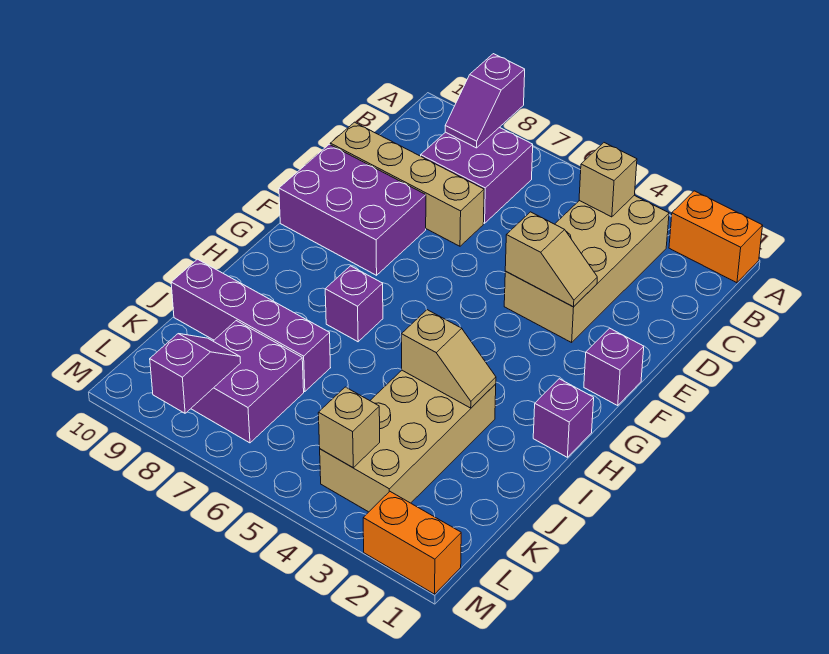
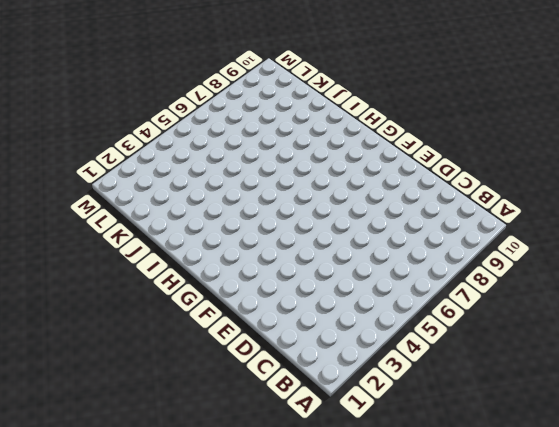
none -> orange 1x2 brick [669,191,763,283]
none -> tan 2x4 brick [504,195,669,343]
none -> purple 2x2 brick [421,127,533,223]

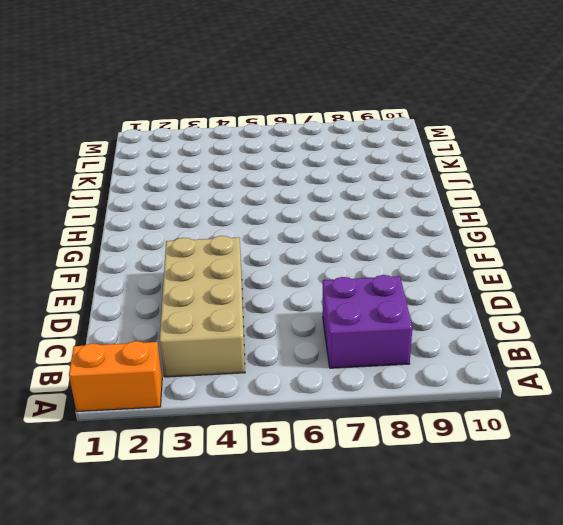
none -> tan 1x4 brick [330,122,484,246]
none -> purple 2x3 brick [279,144,426,275]
none -> purple 1x1 brick [584,328,644,405]

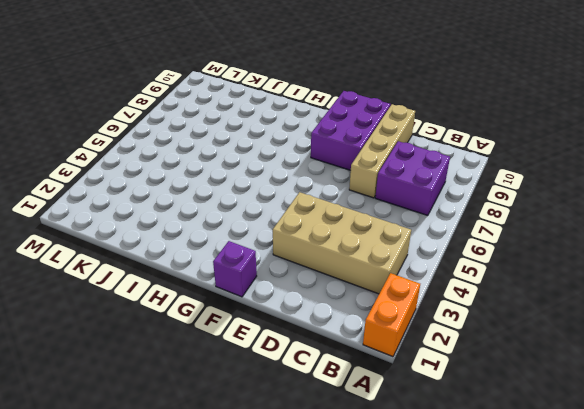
none -> purple 1x1 brick [533,379,594,457]
none -> purple 1x1 brick [325,266,383,342]
none -> tan 2x4 brick [320,370,496,512]

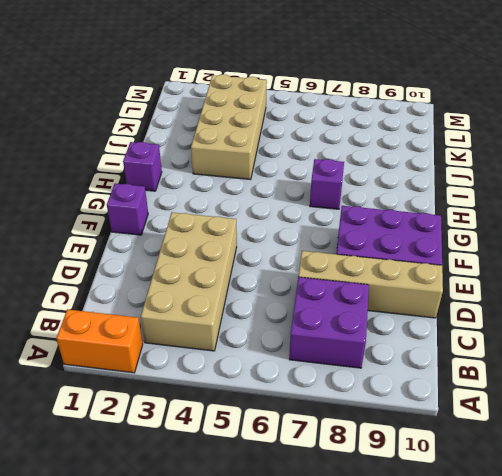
none -> purple 1x4 brick [171,259,331,392]
none -> purple 2x2 brick [191,321,304,443]
none -> orange 1x2 brick [363,492,461,594]

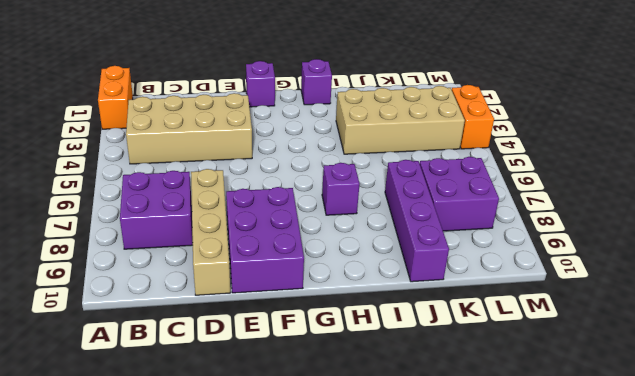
orange 1x2 brick [452,85,494,149] -> orange 1x2 brick moved to [363,492,461,594]
none -> purple 1x2 slope [445,54,525,148]
none -> tan 1x1 brick [579,143,637,217]
none -> tan 1x2 slope [505,212,597,307]

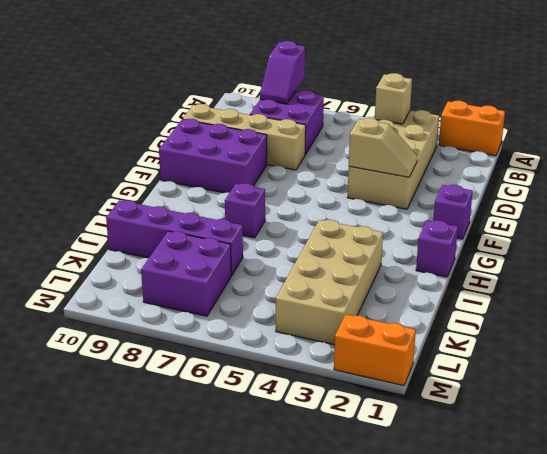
none -> tan 1x2 slope [402,310,496,408]
none -> tan 1x1 brick [318,387,380,468]
none -> purple 1x2 slope [150,334,241,413]

